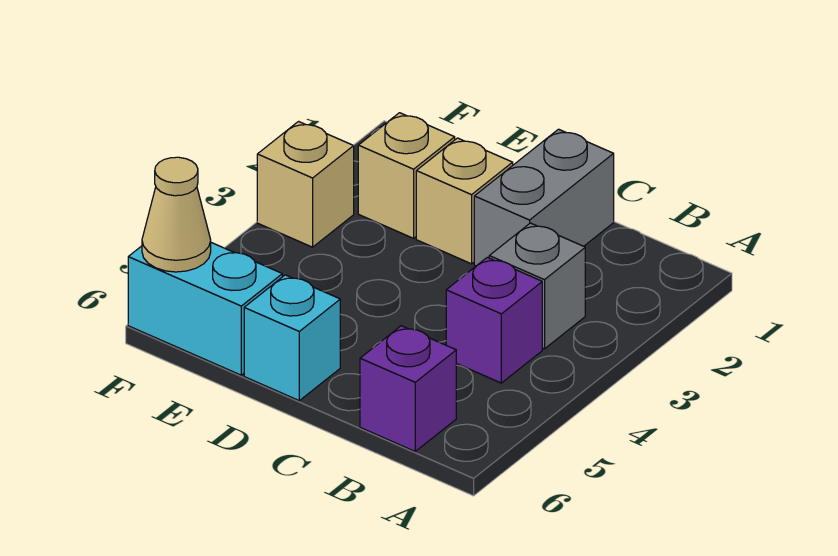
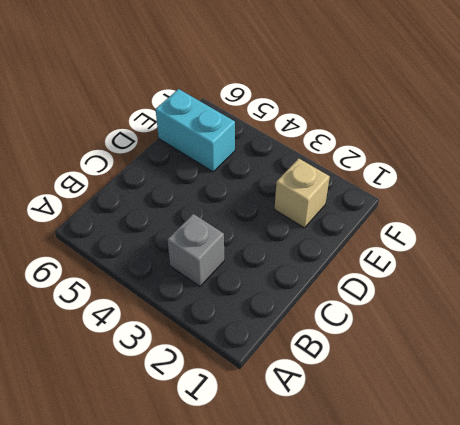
cyan 1x2 brick [156,89,235,172] -> cyan 1x2 brick turned to [128,243,282,375]
none -> purple 1x1 brick [446,257,542,383]
none -> purple 1x1 brick [360,326,456,451]

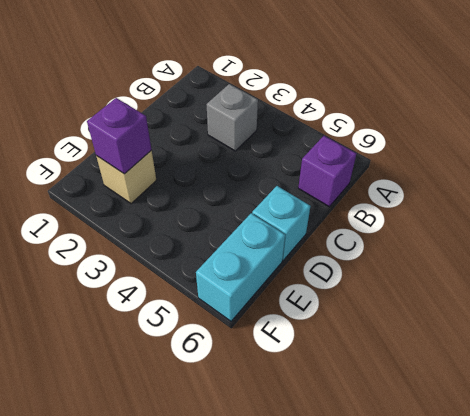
purple 1x1 brick [87,98,152,174] -> purple 1x1 brick moved to [446,257,542,383]
none -> grey 1x2 brick [474,129,614,266]
none -> tan 1x1 brick [416,138,513,264]

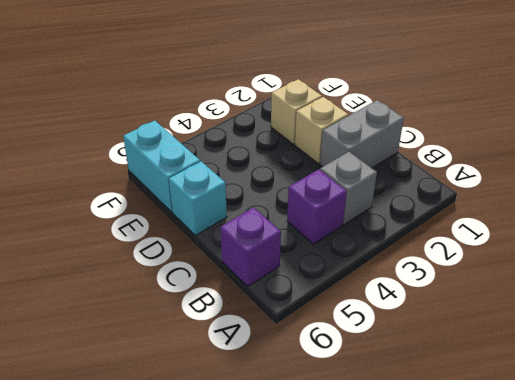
none -> tan 1x1 brick [257,122,354,247]
none -> tan 1x1 cone [142,157,211,272]

